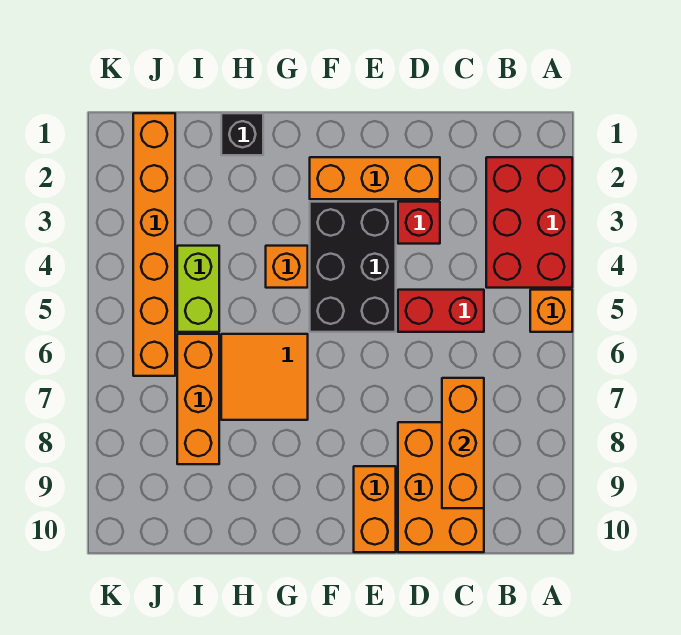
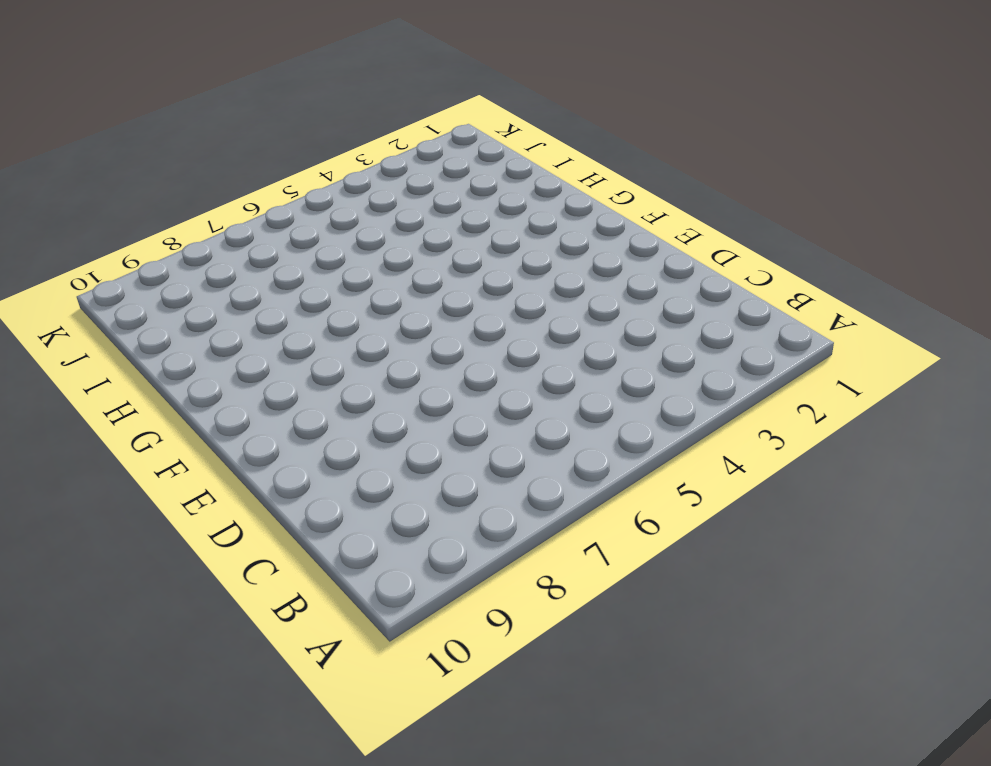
none -> red 2x3 brick [486,157,572,288]
none -> orange 1x1 brick [530,290,572,332]
none -> red 1x2 brick [398,290,484,332]

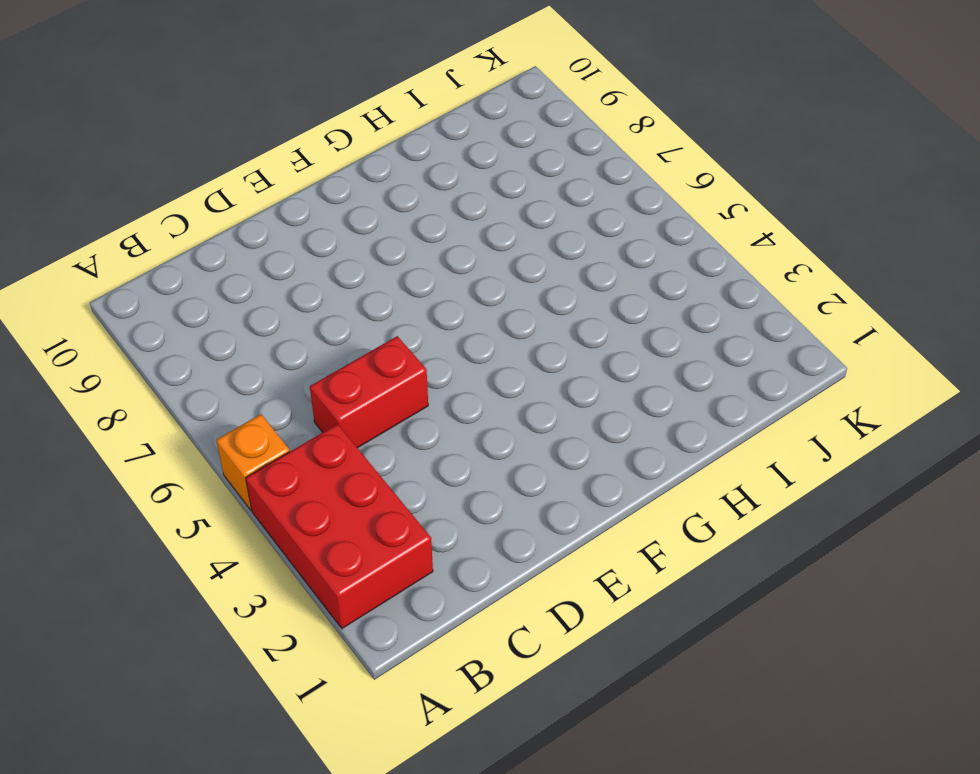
none -> orange 2x3 brick [398,422,484,552]
none -> orange 1x3 brick [310,157,440,199]
none -> red 1x1 brick [398,202,440,244]

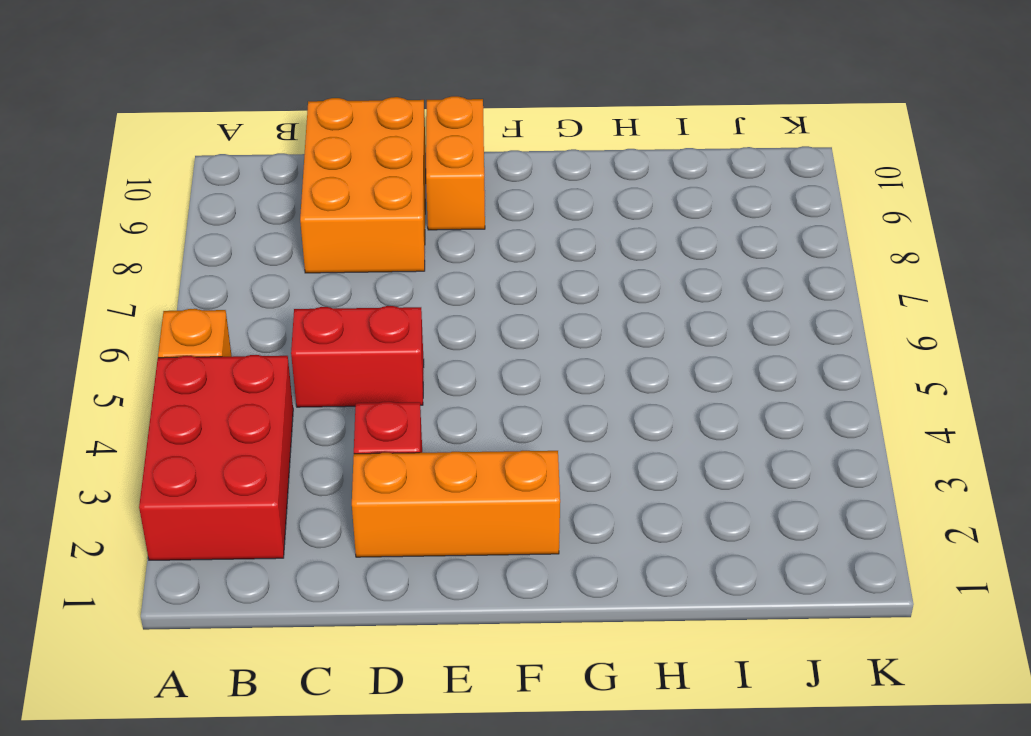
none -> black 2x3 brick [310,202,396,332]
none -> orange 1x1 brick [266,246,308,288]
none -> orange 2x2 tile [221,334,308,420]

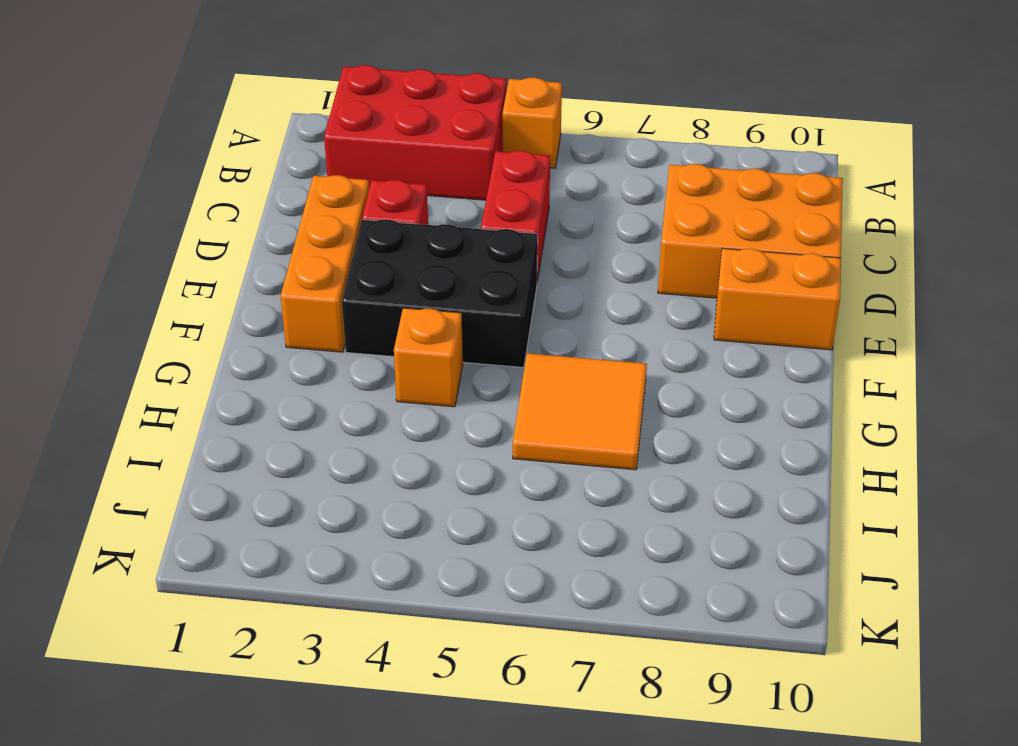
none -> black 1x1 brick [221,113,263,155]
none -> lime 1x2 brick [177,246,219,332]
none -> orange 1x3 brick [177,334,219,464]

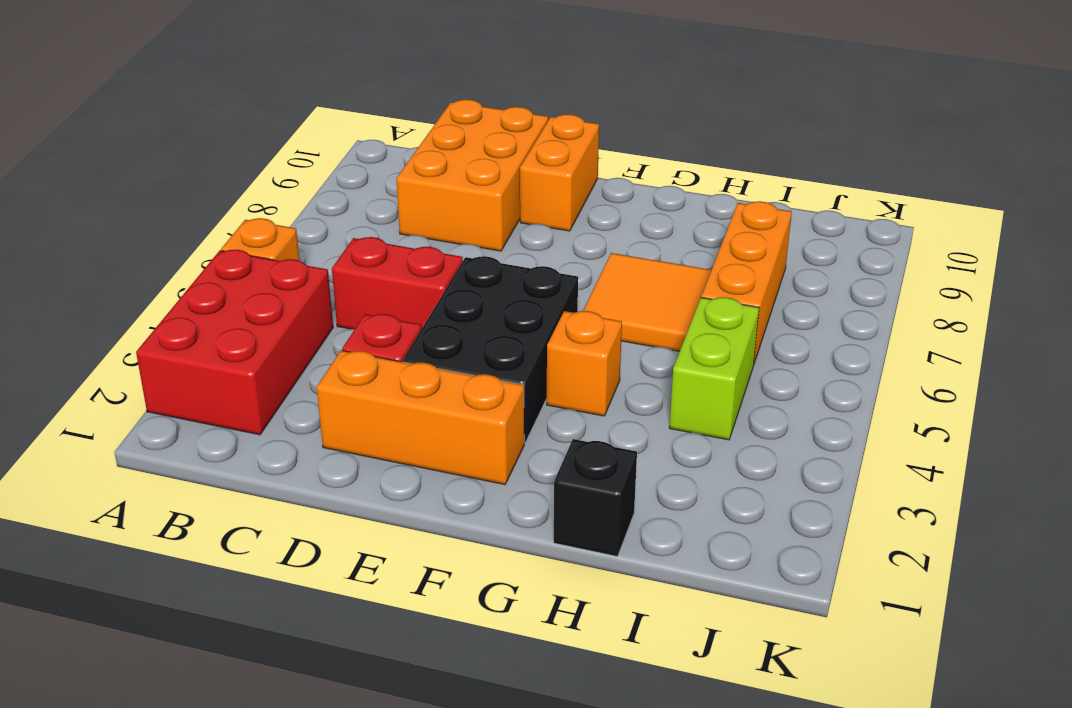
none -> orange 1x6 brick [133,113,175,376]
none -> orange 1x3 brick [442,378,484,508]

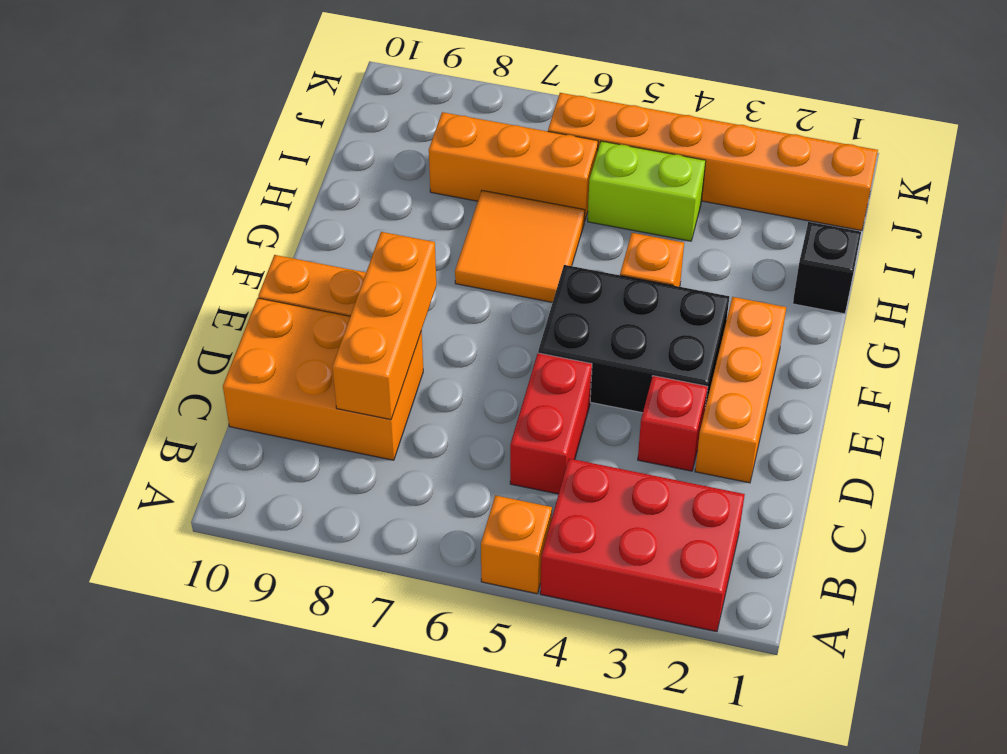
orange 1x3 brick [332,232,436,420] -> orange 1x3 brick turned to [442,378,484,508]

